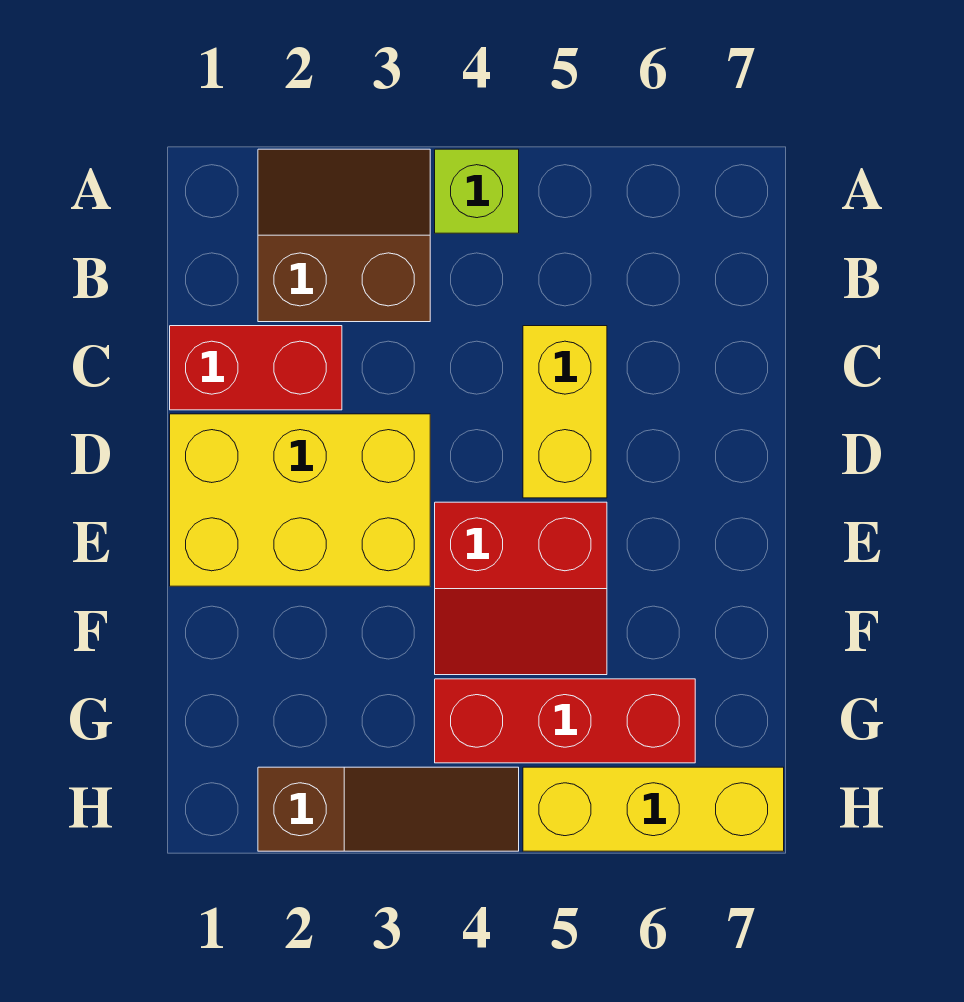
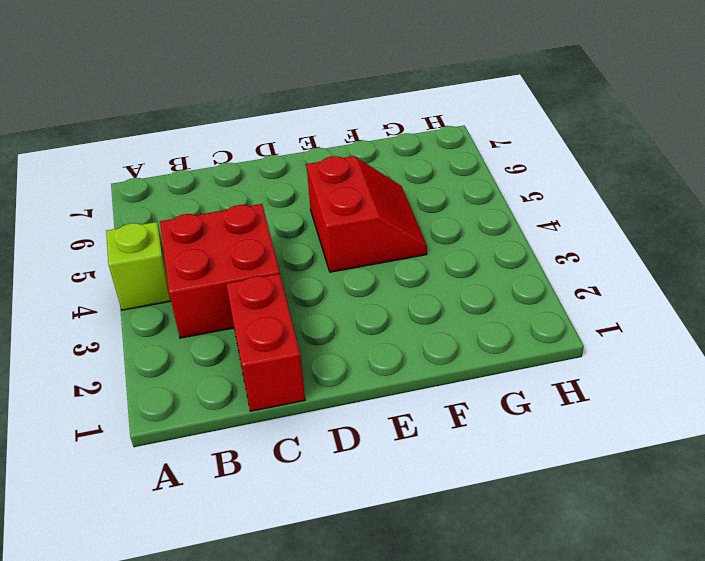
red 2x2 brick [160,204,280,338] -> brown 2x2 slope [258,149,430,322]
none -> yellow 1x2 brick [523,326,607,498]
none -> yellow 2x3 brick [170,414,430,586]

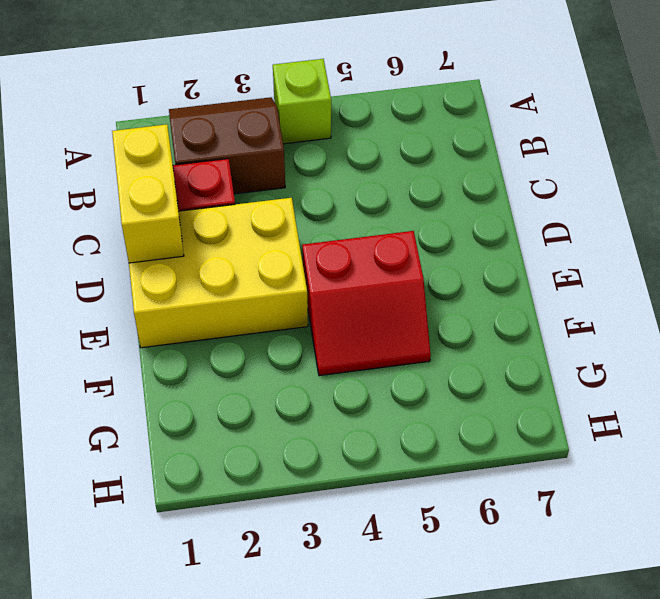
yellow 1x2 brick [112,124,184,263] -> yellow 1x2 brick moved to [523,326,607,498]
none -> red 1x3 brick [435,679,695,763]
none -> brown 1x3 slope [258,767,519,851]

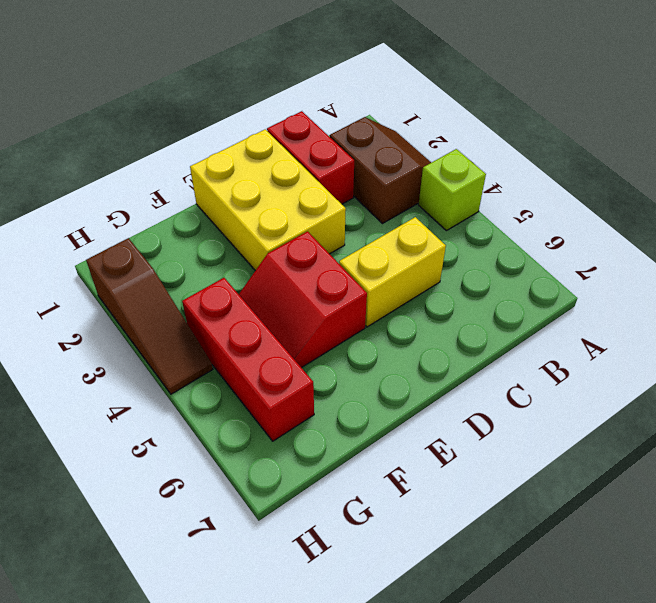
none -> yellow 1x3 brick [523,767,784,851]

